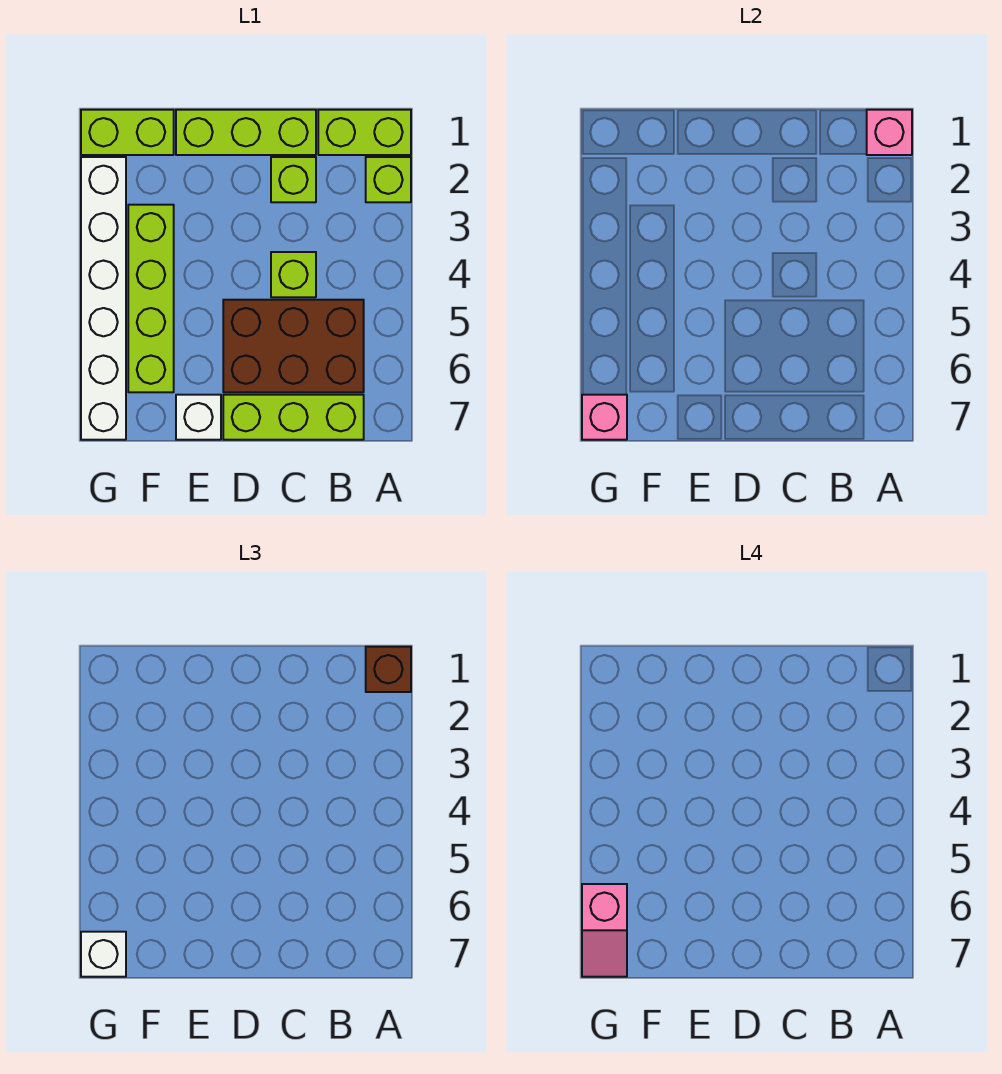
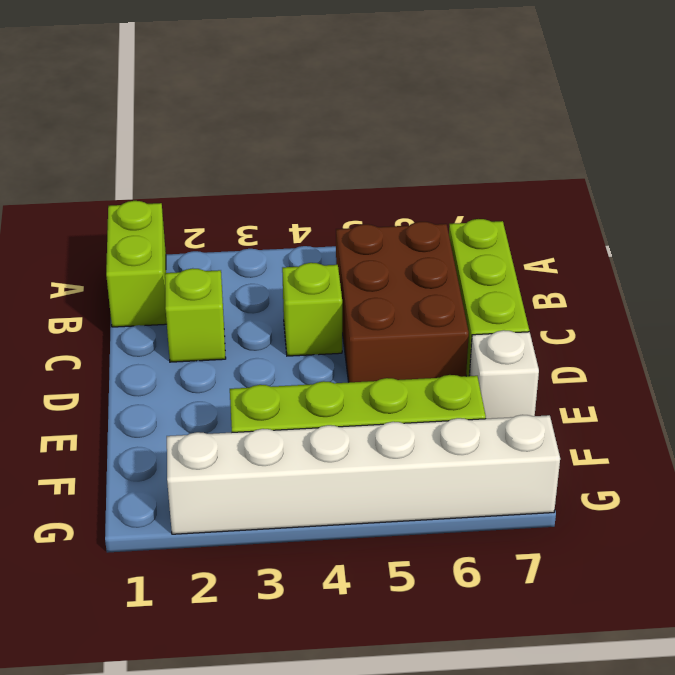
none -> lime 1x1 brick [366,157,411,202]
none -> lime 1x3 brick [176,110,316,155]
none -> lime 1x2 brick [81,110,174,155]

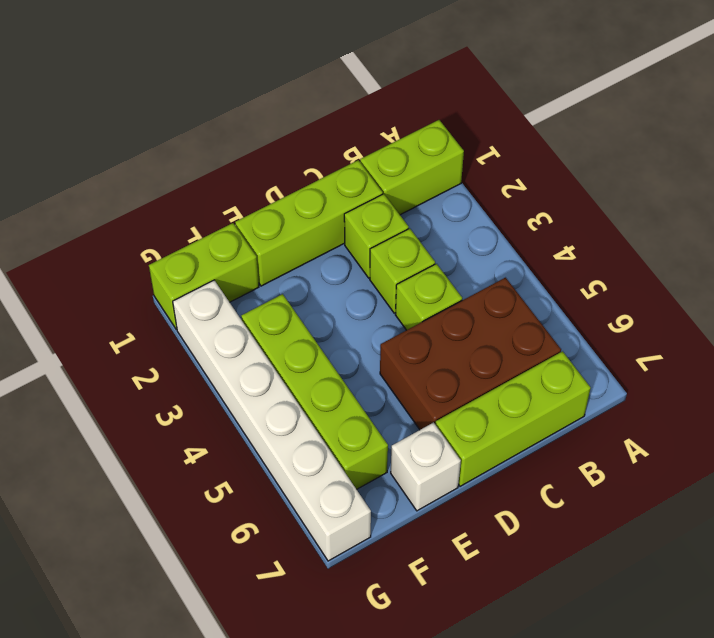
lime 1x1 brick [370,228,435,313] -> lime 1x1 brick moved to [366,157,411,202]
none -> pink 1x1 brick [867,110,912,155]
none -> pink 1x1 brick [582,395,627,440]
none -> brown 1x1 brick [366,647,411,692]

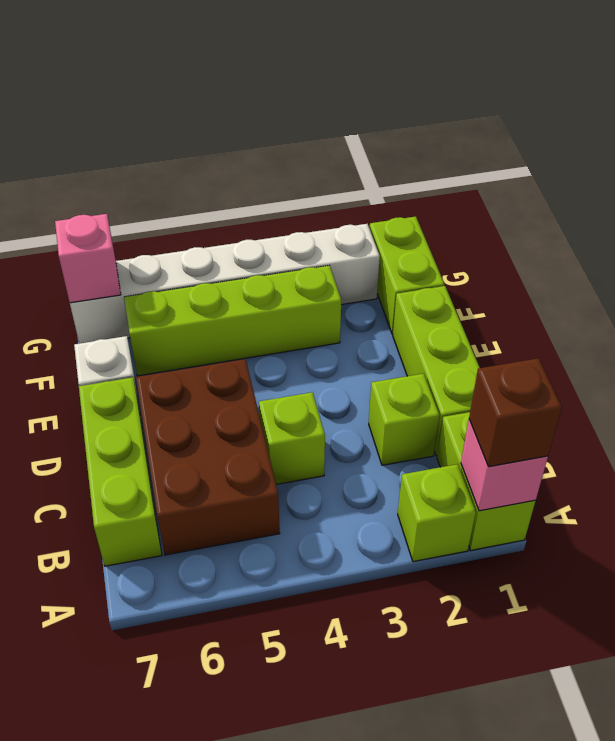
none -> white 1x1 brick [81,932,126,977]
none -> pink 1x2 slope [582,884,627,977]

